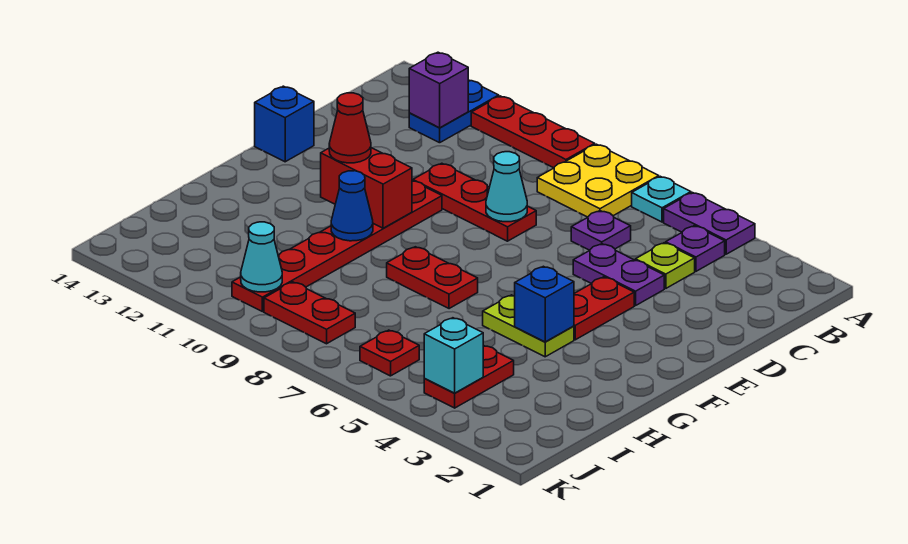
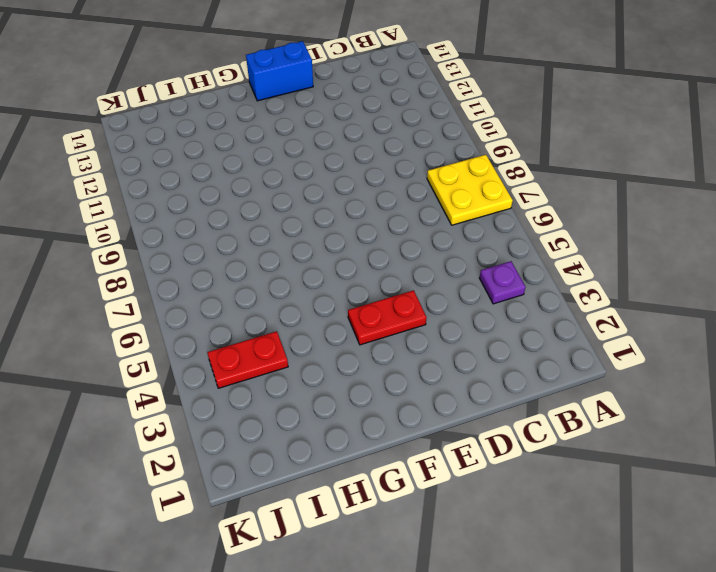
blue 1x2 brick [246,41,313,101] -> blue 1x1 brick [255,86,314,162]
none -> purple 1x2 plate [664,193,755,254]
none -> cyan 1x1 plate [632,176,691,222]
none -> red 1x3 plate [471,96,595,168]

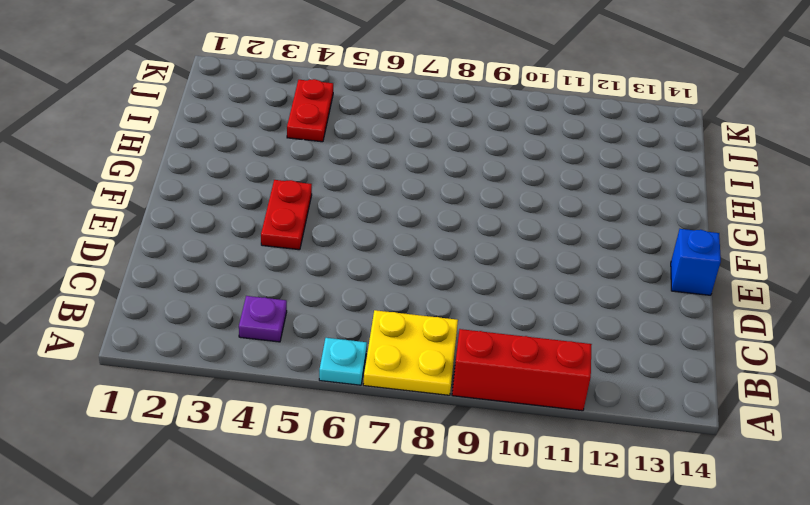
red 1x3 brick [452,329,592,411] -> red 1x3 plate [471,96,595,168]
none -> purple 1x2 plate [664,193,755,254]
none -> blue 1x2 plate [409,80,499,143]
none -> lime 1x1 plate [635,243,695,288]

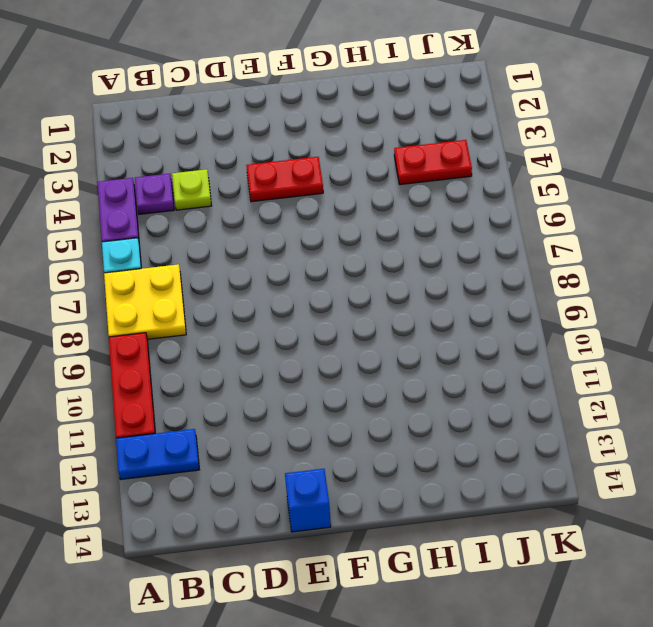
none -> purple 1x1 plate [571,211,631,250]
none -> purple 1x2 plate [573,244,664,305]
none -> red 1x3 plate [413,163,536,241]

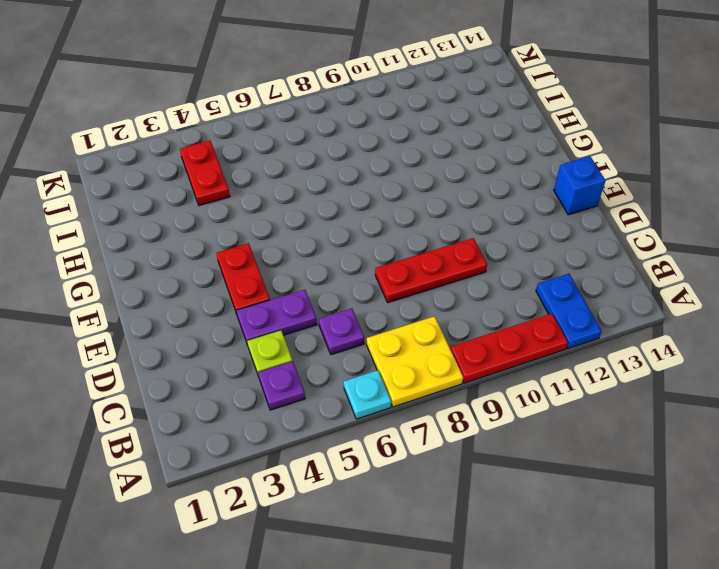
none -> purple 1x2 plate [664,193,755,254]
none -> red 1x6 plate [232,181,442,312]
none -> lime 1x2 plate [483,295,574,357]

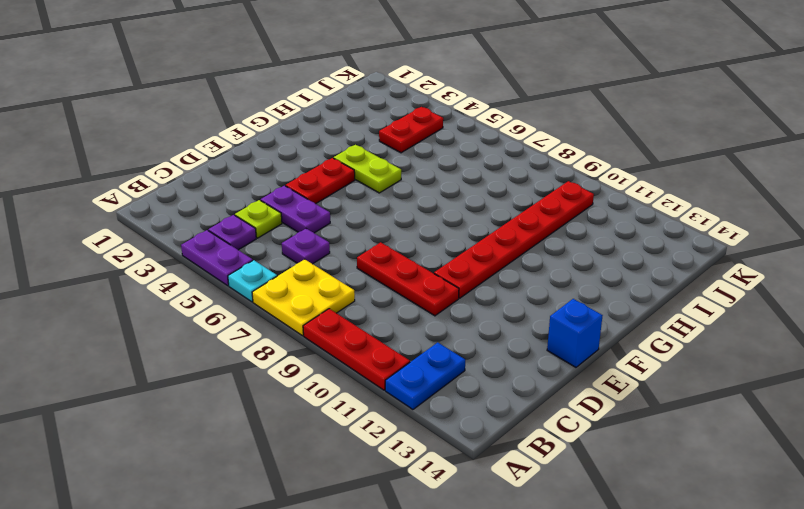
none -> red 1x2 plate [387,247,478,309]
none -> red 1x1 plate [360,330,419,376]
none -> red 1x2 plate [264,282,355,344]

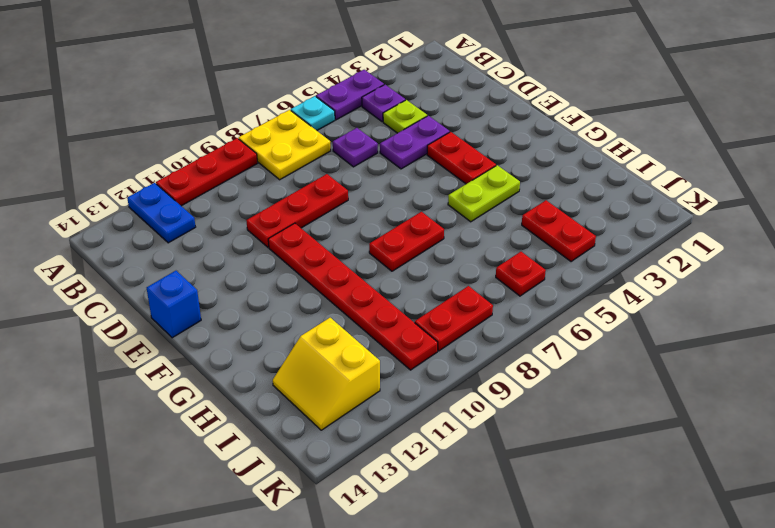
yellow 2x2 slope [273,318,380,430] -> none
none -> purple 1x1 brick [409,52,468,128]
none -> cyan 1x1 cone [486,152,527,222]
none -> red 1x2 brick [321,148,412,228]

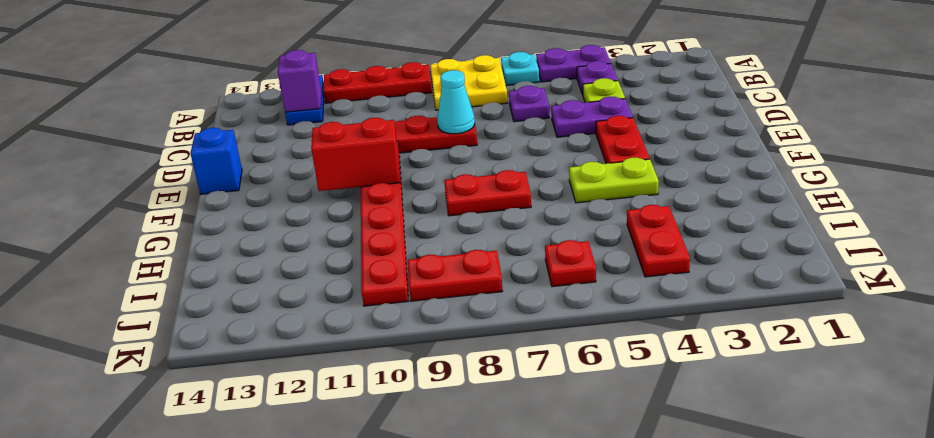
none -> blue 1x1 brick [515,266,574,342]
none -> blue 1x1 cone [331,171,373,241]
none -> cyan 1x1 brick [424,318,483,393]

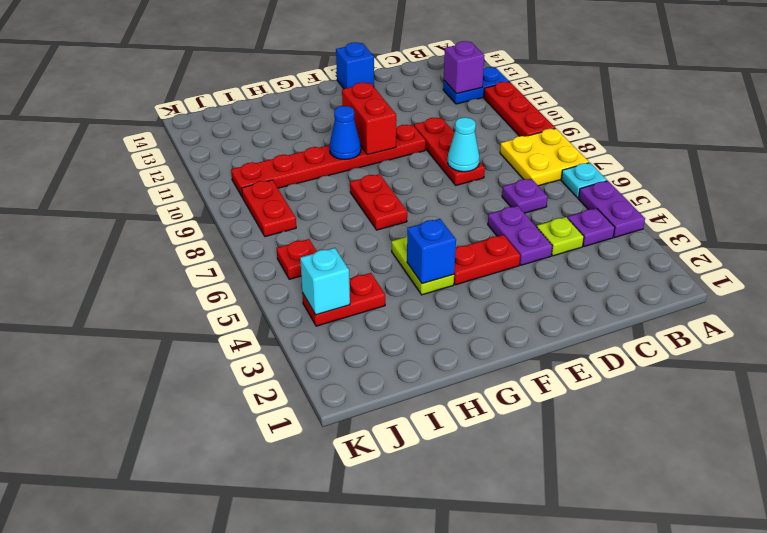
none -> cyan 1x1 cone [241,222,282,292]
none -> red 1x1 cone [329,93,371,163]

